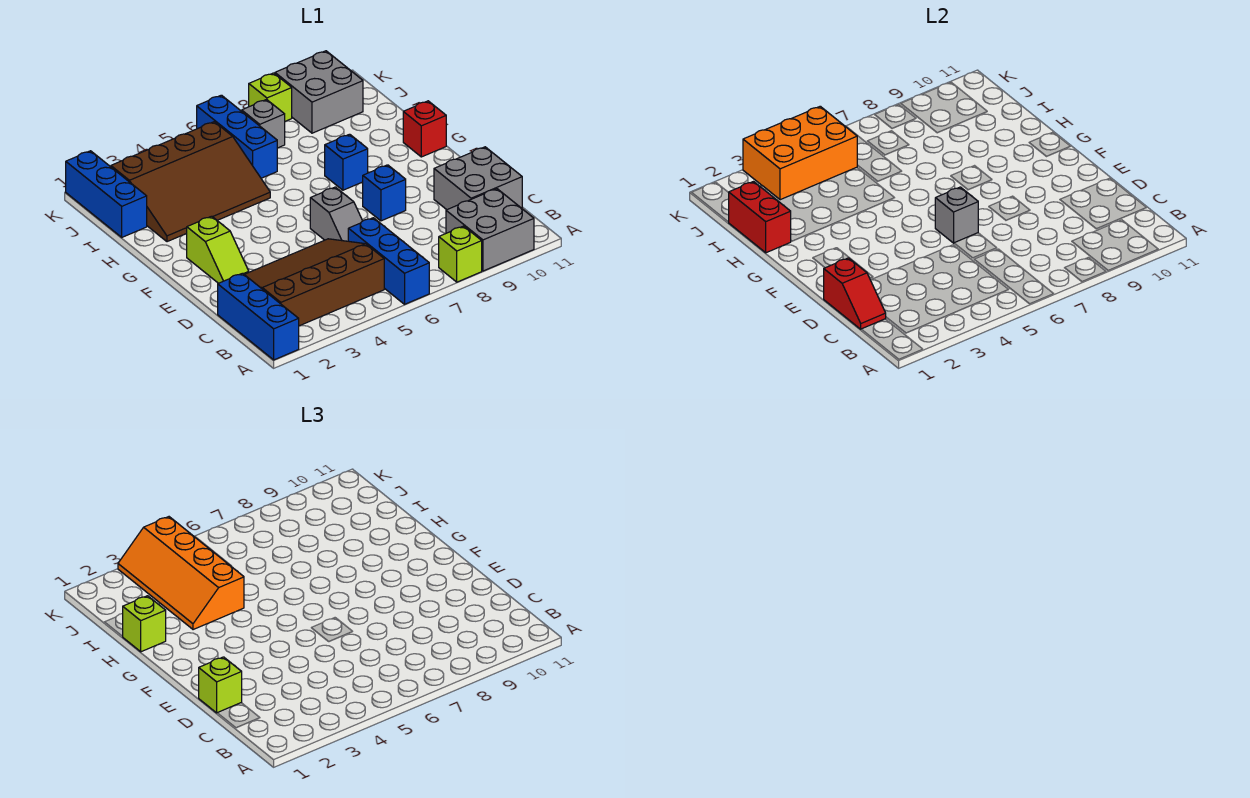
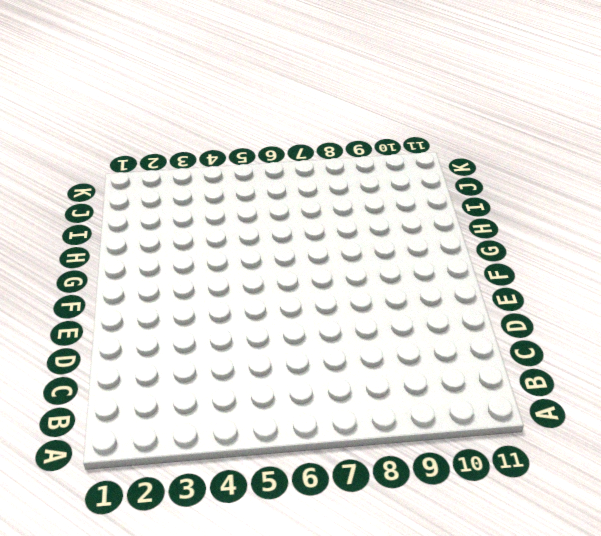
none -> blue 1x3 brick [218,273,299,360]
none -> blue 1x3 brick [348,218,429,304]
none -> lime 1x1 brick [439,226,482,282]

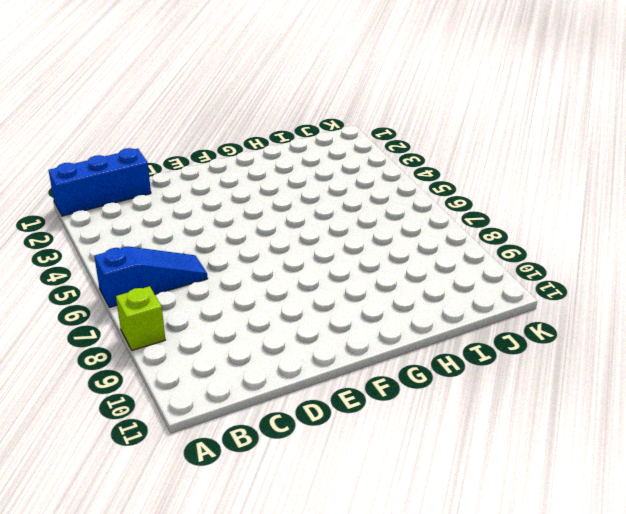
blue 1x3 slope [94,246,208,307] -> blue 1x3 brick [348,218,429,304]
none -> grey 2x2 brick [446,189,534,271]
none -> brown 3x4 slope [245,239,384,326]
none -> grey 2x2 brick [434,147,522,210]

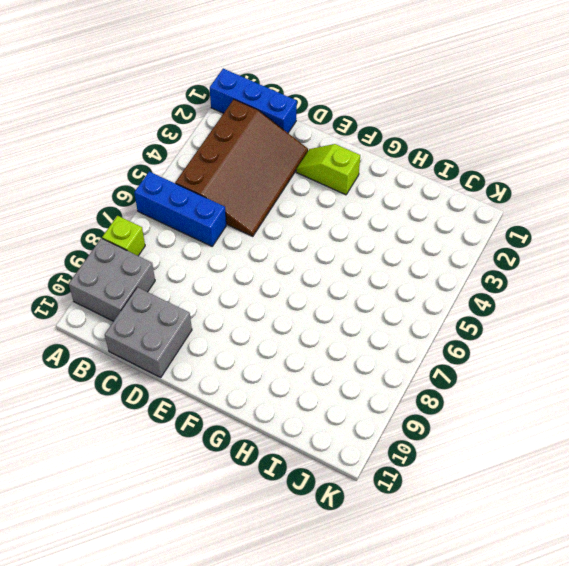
none -> grey 1x2 slope [310,187,362,241]
none -> blue 1x1 brick [363,165,406,221]
none -> blue 1x1 brick [325,134,368,190]

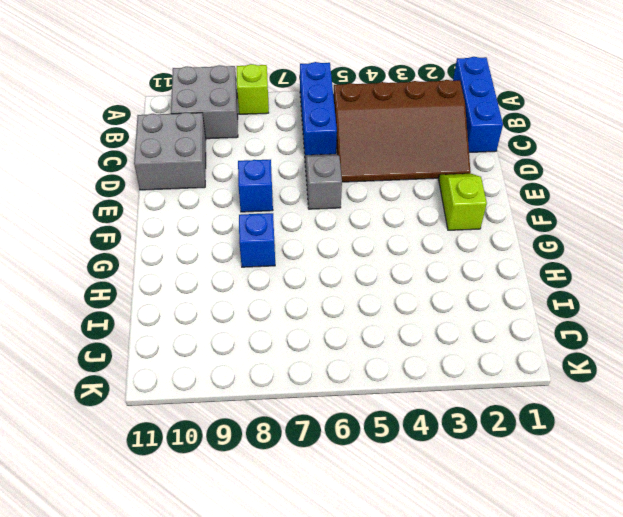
none -> red 1x1 brick [403,101,446,157]
none -> brown 3x4 slope [111,122,270,242]
none -> blue 1x3 brick [66,151,147,237]

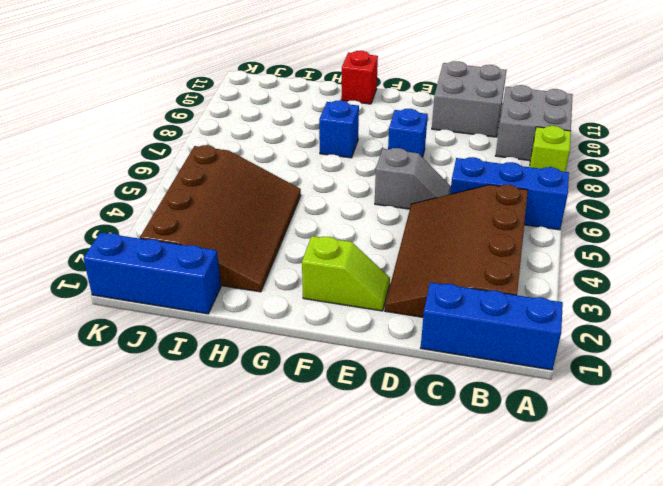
none -> blue 1x3 brick [197,95,277,178]
none -> grey 1x1 brick [242,100,285,148]
none -> grey 2x2 brick [275,51,363,133]

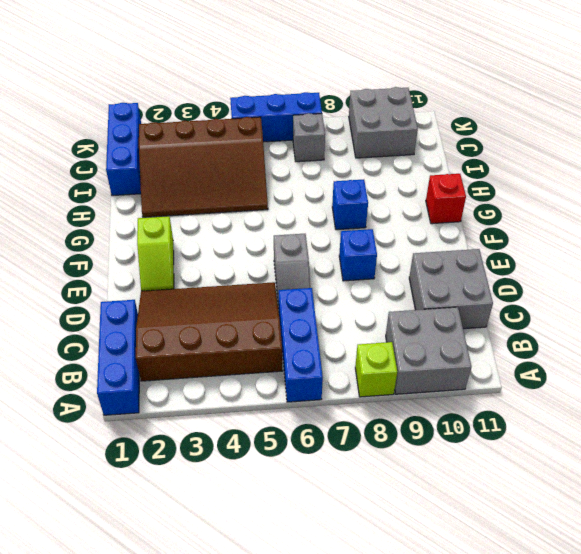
blue 1x3 brick [230,92,322,142] -> blue 1x3 brick turned to [197,95,277,178]
none -> lime 1x1 brick [249,73,292,121]
none -> red 1x2 slope [824,258,886,329]
none -> grey 1x1 brick [935,187,978,243]

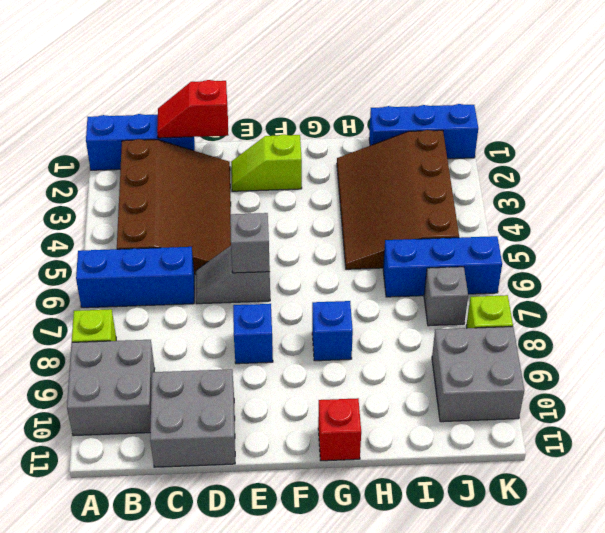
none -> red 1x2 brick [729,182,791,253]
none -> orange 2x3 brick [743,106,857,200]
none -> lime 1x1 brick [199,657,242,713]

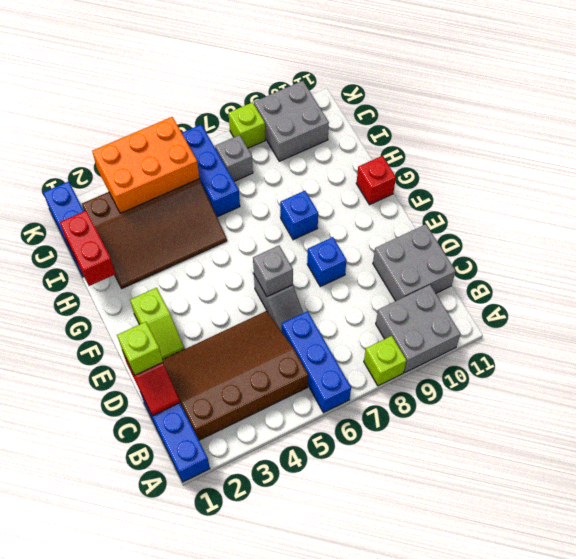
none -> lime 1x1 brick [122,596,166,652]
none -> orange 2x4 slope [118,517,244,630]

